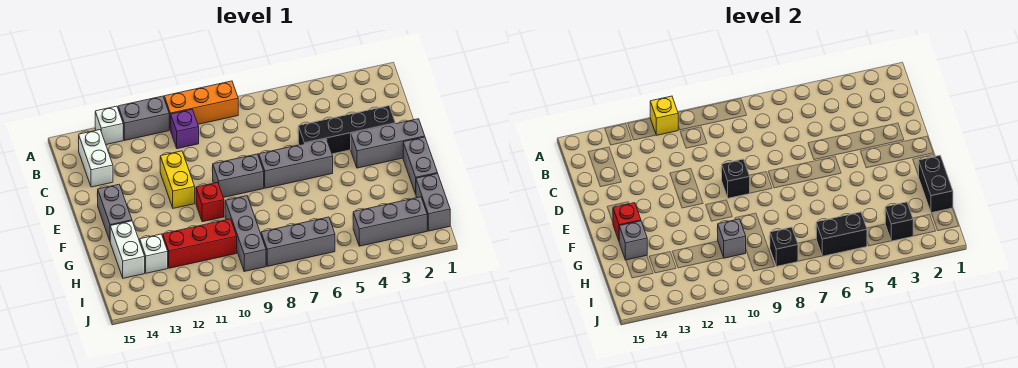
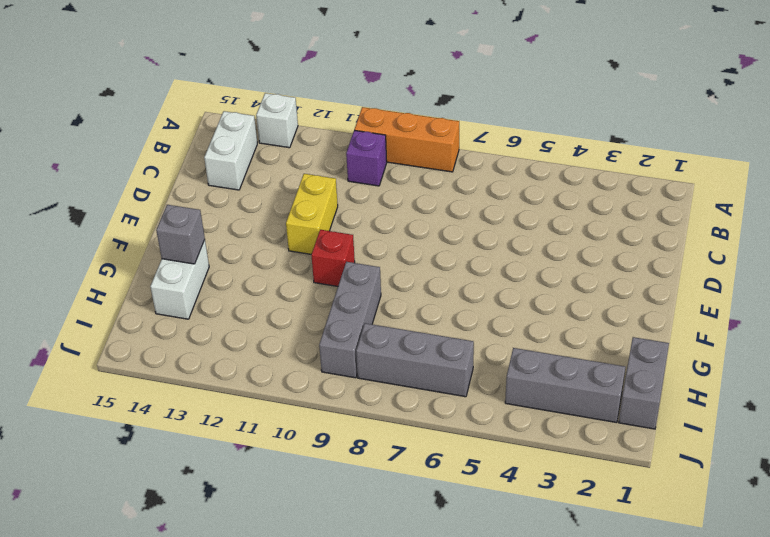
none -> grey 1x2 brick [118,96,169,140]
none -> black 1x4 brick [298,106,395,154]
none -> grey 1x3 brick [351,119,425,168]

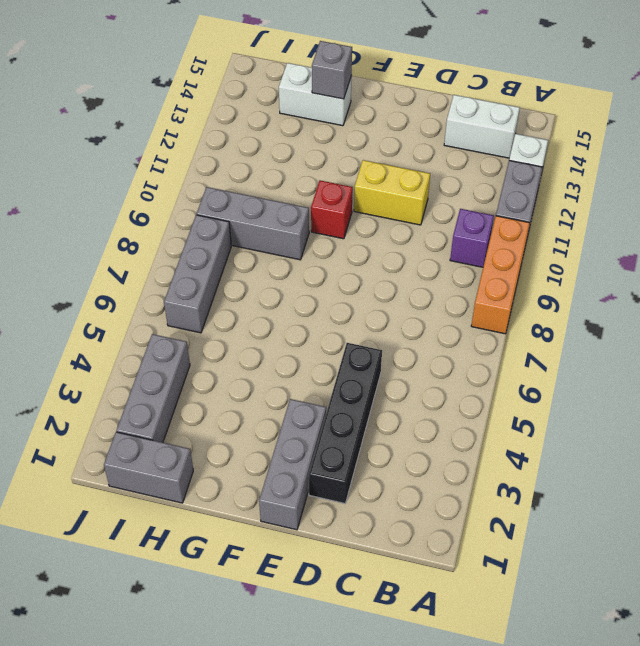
none -> grey 1x3 brick [259,139,333,188]
none -> grey 1x2 brick [213,154,264,197]
none -> grey 1x2 brick [98,184,132,240]

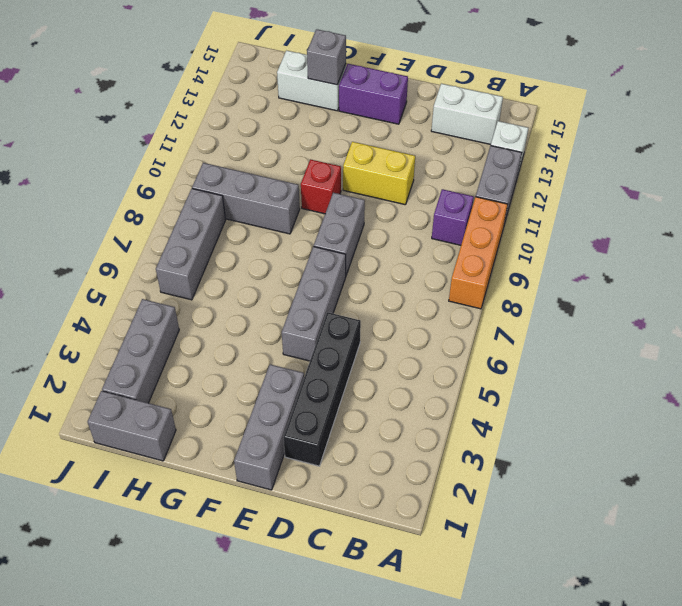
purple 1x2 brick [339,64,408,124] -> grey 1x2 brick [98,184,132,240]
none -> grey 1x2 brick [403,137,438,194]
none -> red 1x3 brick [163,219,237,268]
none -> white 1x1 brick [140,234,168,273]

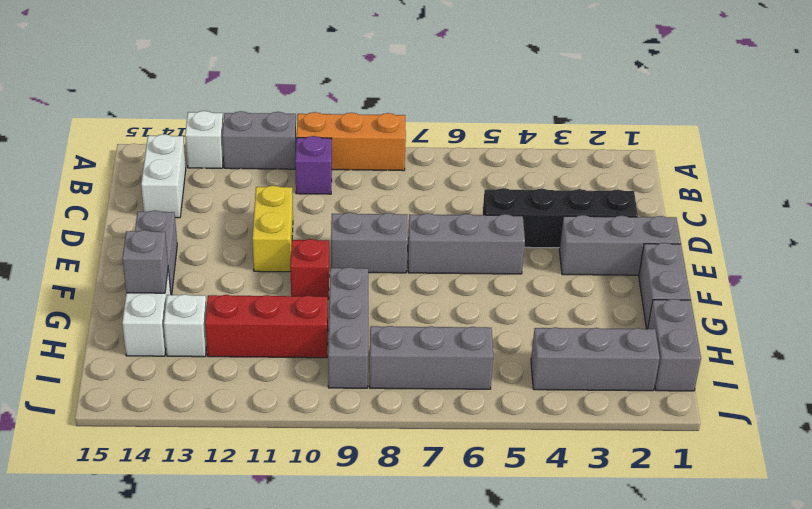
none -> yellow 1x1 brick [650,96,678,135]
none -> black 1x1 brick [722,159,750,198]
none -> red 1x1 brick [613,203,641,240]

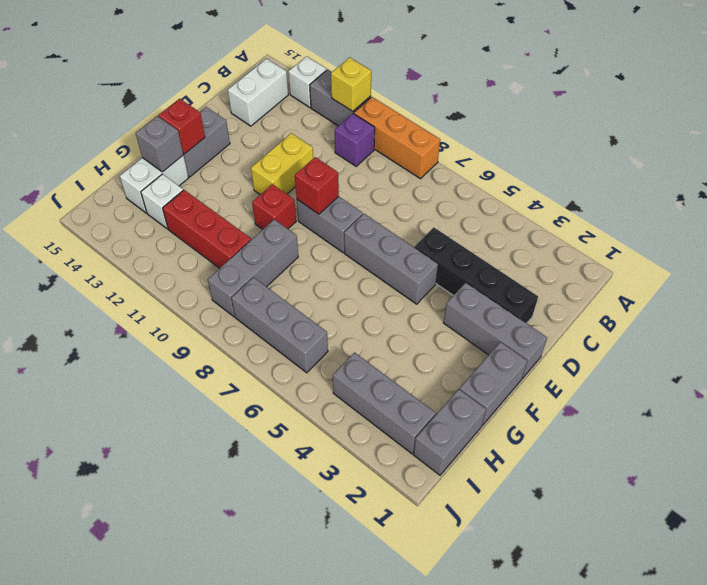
red 1x1 brick [295,157,339,214] -> black 1x1 brick [722,159,750,198]
none -> black 1x2 brick [919,155,953,213]
none -> grey 1x1 brick [718,219,746,258]
none -> black 1x1 brick [885,202,913,241]

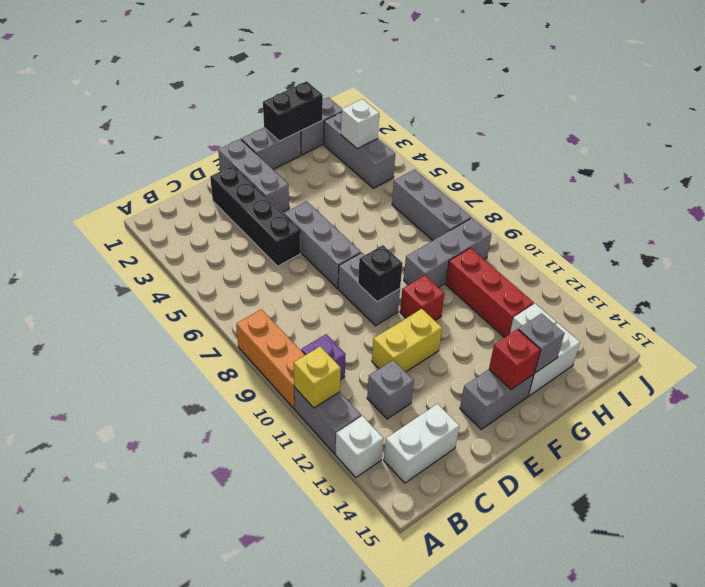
grey 1x1 brick [367,360,414,419] -> grey 1x1 brick moved to [718,219,746,258]
white 1x1 brick [341,99,379,149] -> black 1x1 brick [885,202,913,241]
none -> black 1x2 brick [816,212,867,256]
none -> black 1x1 brick [770,227,798,266]

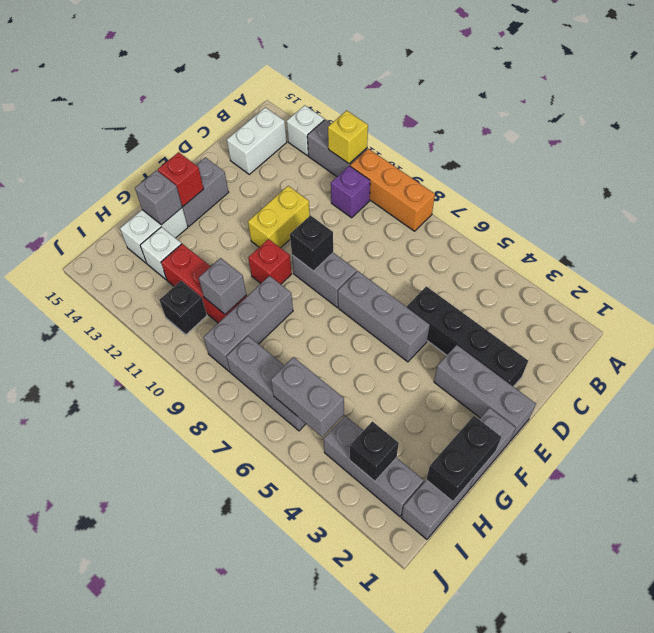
grey 1x2 brick [271,357,344,437] -> black 1x2 brick [816,212,867,256]
black 1x1 brick [159,281,207,335] -> black 1x1 brick moved to [770,227,798,266]

